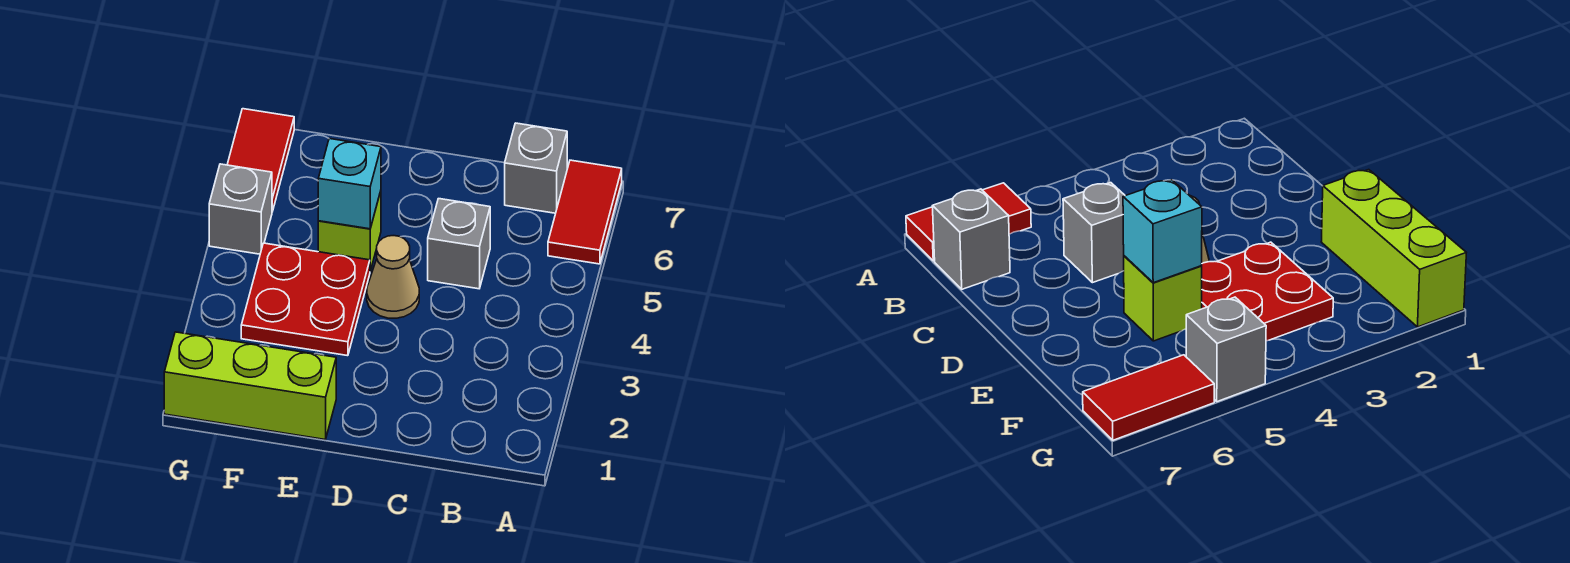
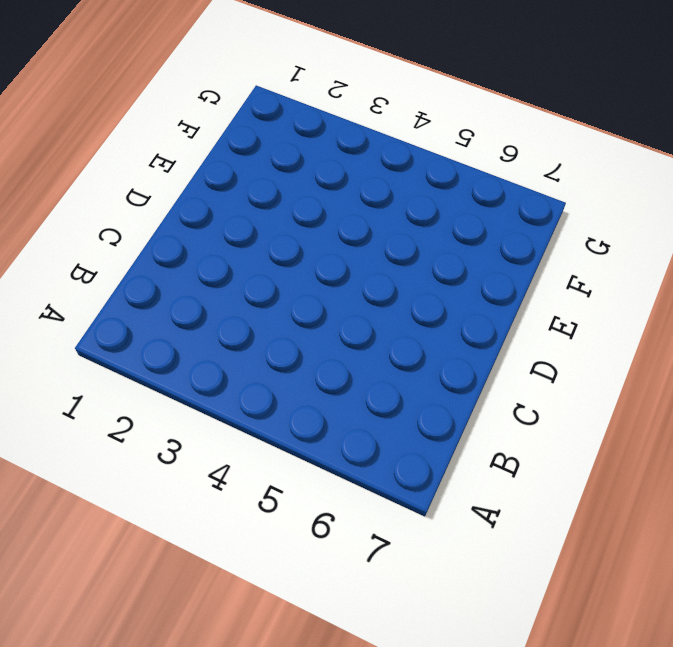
none -> red 1x2 tile [548,160,622,264]
none -> grey 1x1 brick [505,123,567,213]

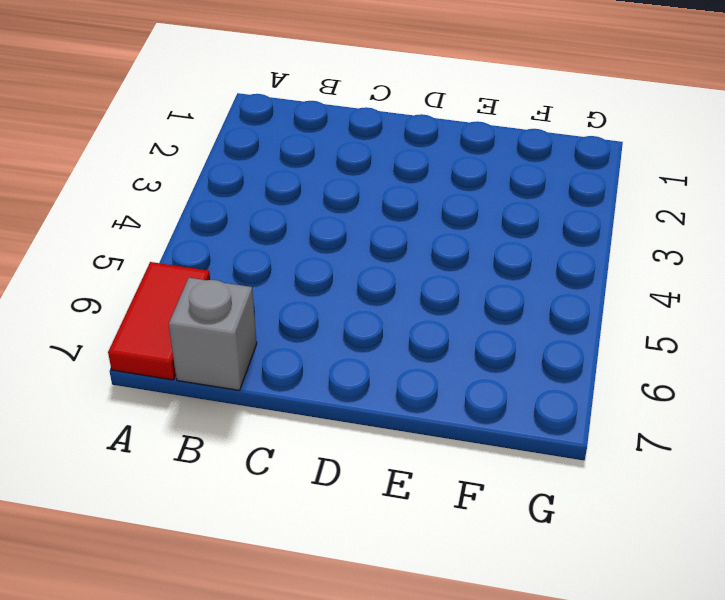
none -> grey 1x1 brick [428,199,490,289]
none -> tan 1x1 cone [367,236,419,318]

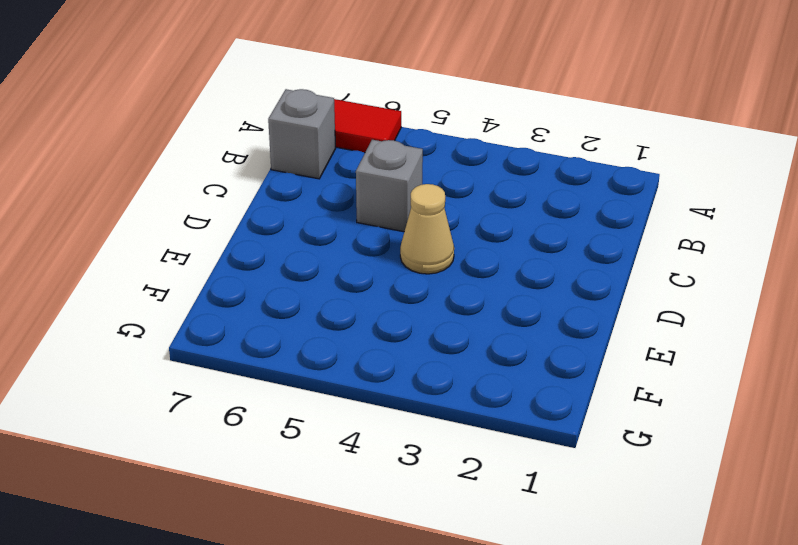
none -> lime 1x3 brick [164,332,336,439]
none -> red 2x2 plate [241,243,370,356]

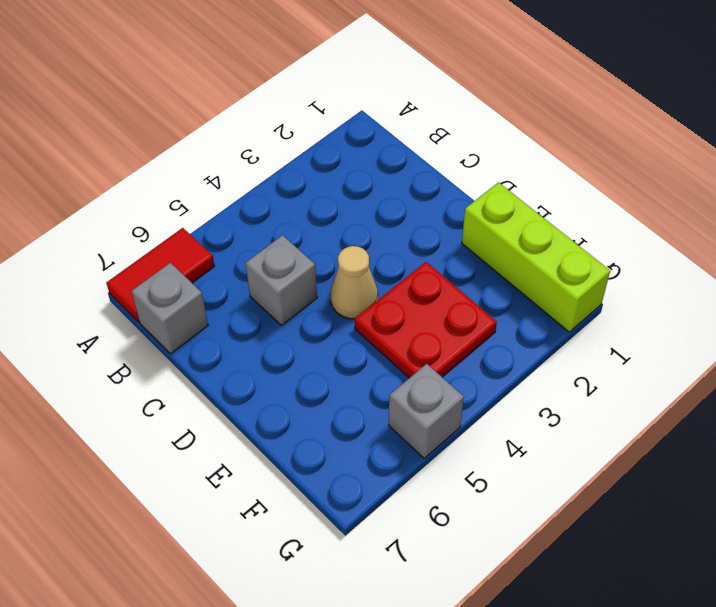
none -> lime 1x1 brick [318,191,381,271]
none -> red 1x2 tile [227,109,294,212]

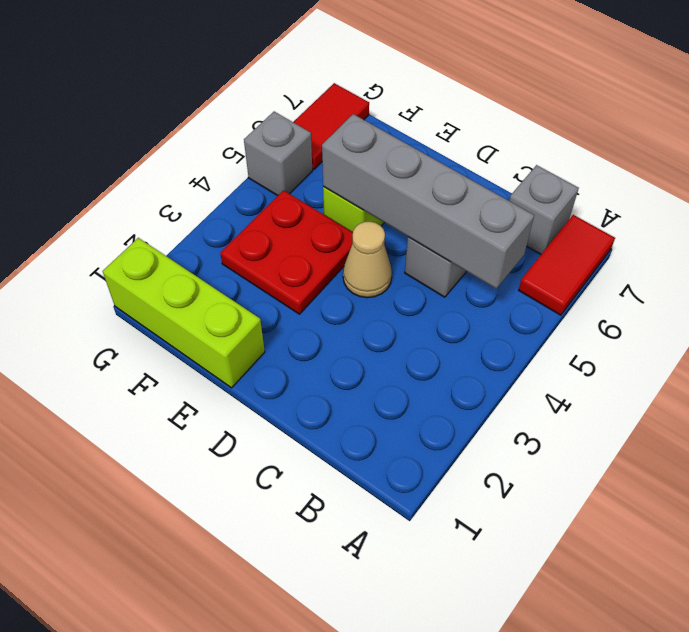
grey 1x4 brick [322,114,534,289] -> cyan 1x1 brick [318,139,381,229]

